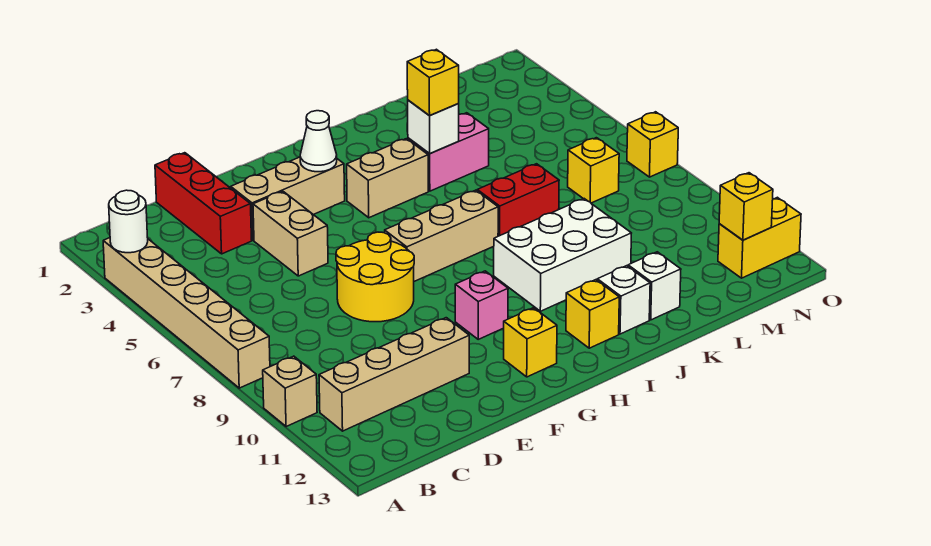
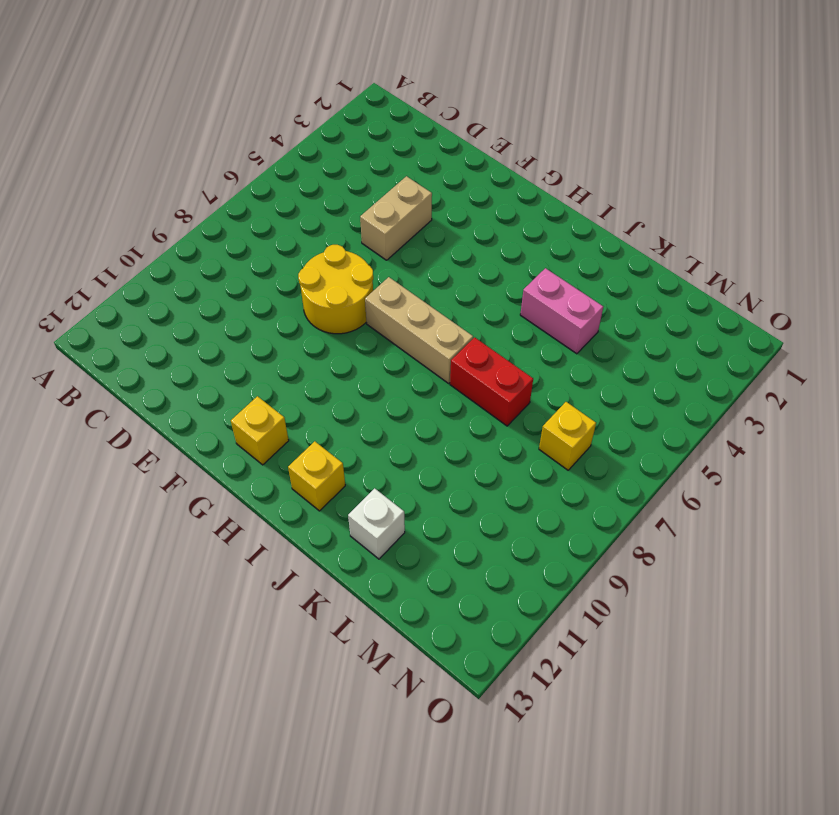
none -> tan 1x6 brick [103,238,270,388]
none -> tan 1x1 brick [263,356,317,427]
none -> tan 1x4 brick [319,318,469,431]

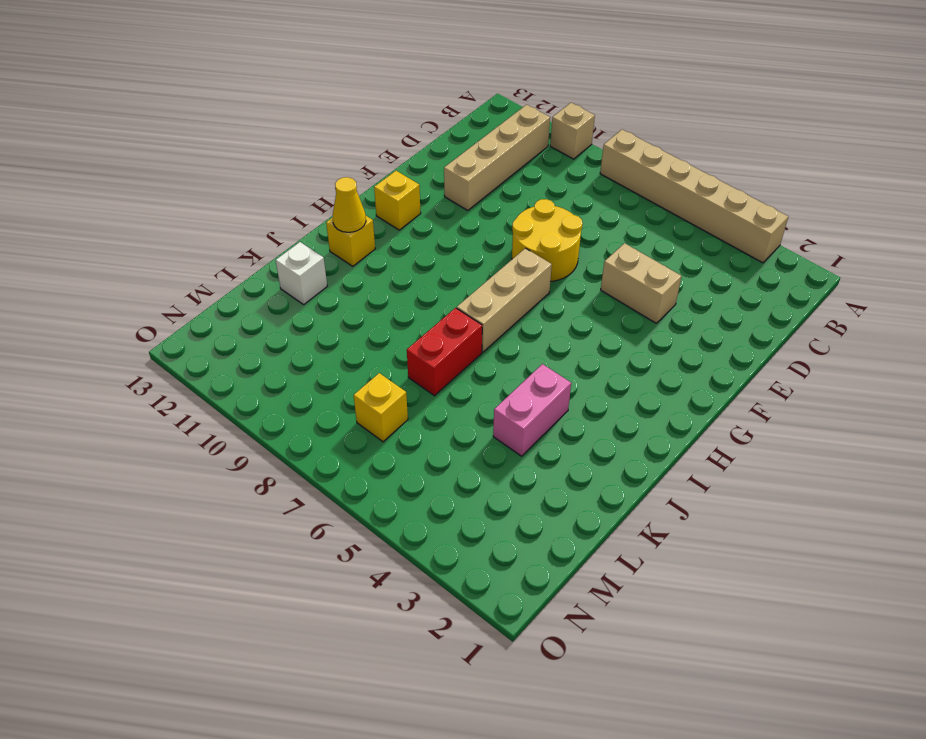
yellow 1x1 cone [333,177,366,232] -> none
none -> red 1x3 brick [155,153,252,254]
none -> tan 1x3 brick [231,157,345,240]
none -> pink 1x1 brick [455,271,508,339]

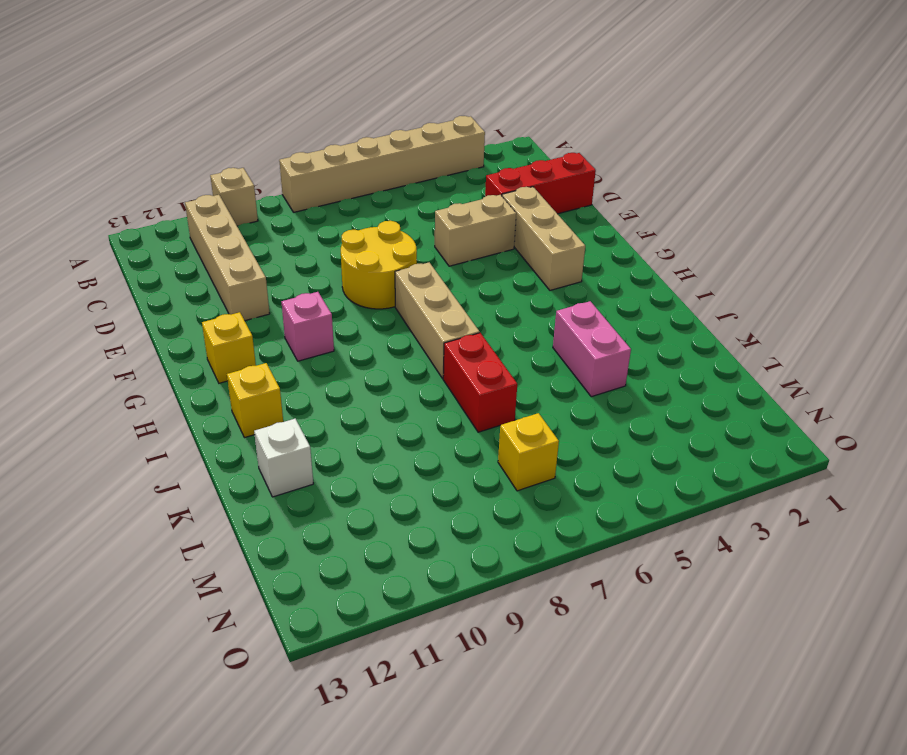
none -> tan 1x2 brick [347,139,428,218]
none -> white 2x3 brick [494,199,631,311]
none -> white 1x1 brick [597,266,650,334]

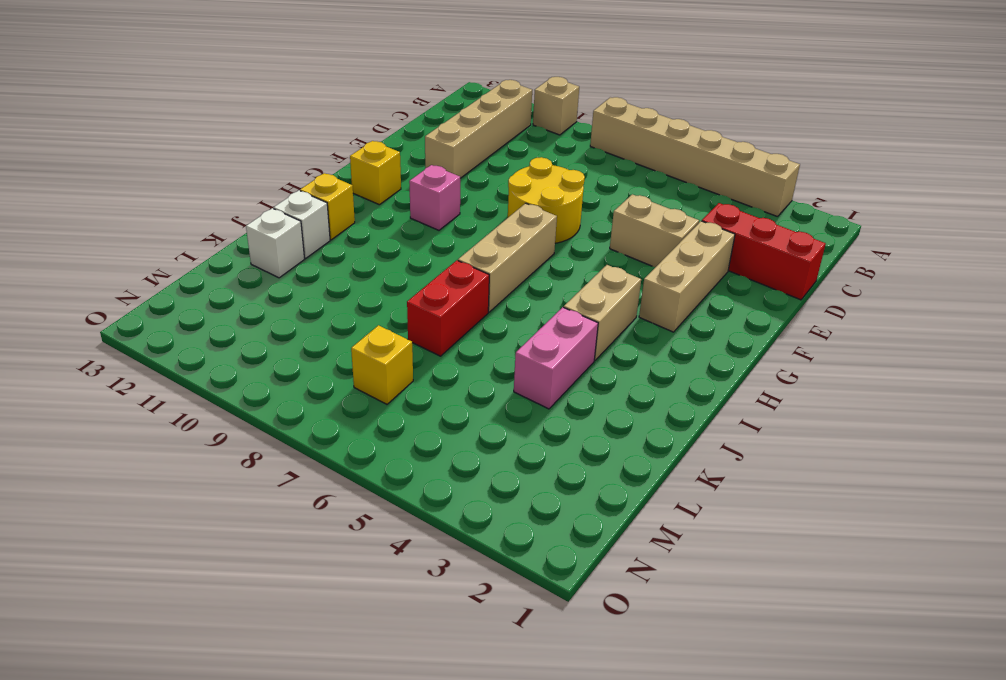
none -> white 2x3 brick [494,199,631,311]
none -> yellow 1x2 brick [718,197,801,278]
none -> yellow 1x1 brick [627,112,678,177]

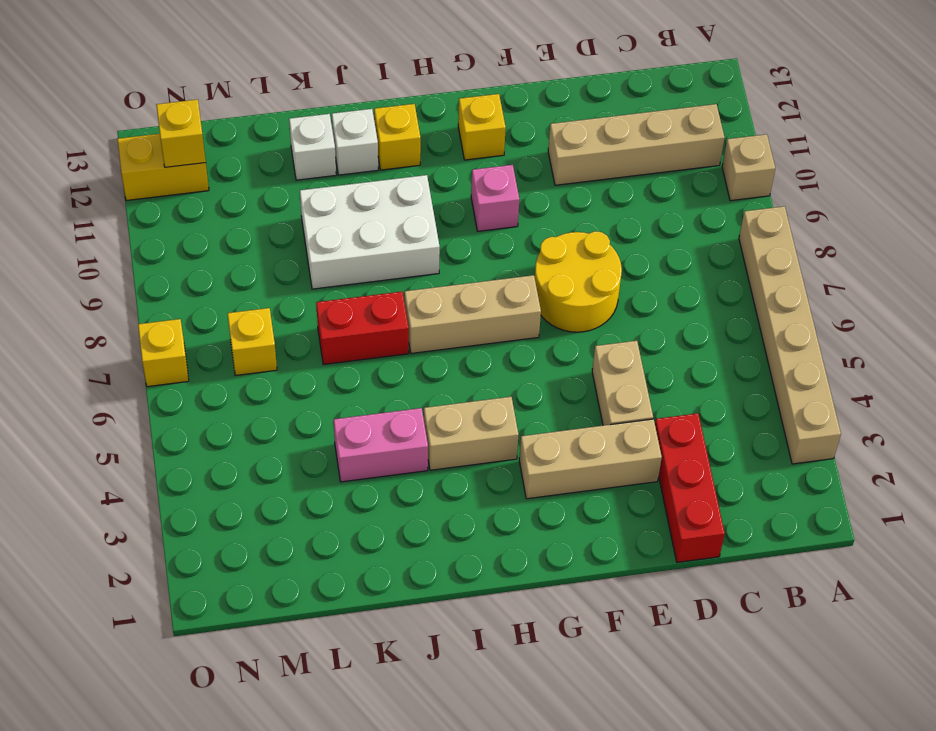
none -> white 1x1 round brick [109,190,148,253]
none -> white 1x1 cone [300,111,337,172]
none -> white 1x1 brick [408,100,459,154]

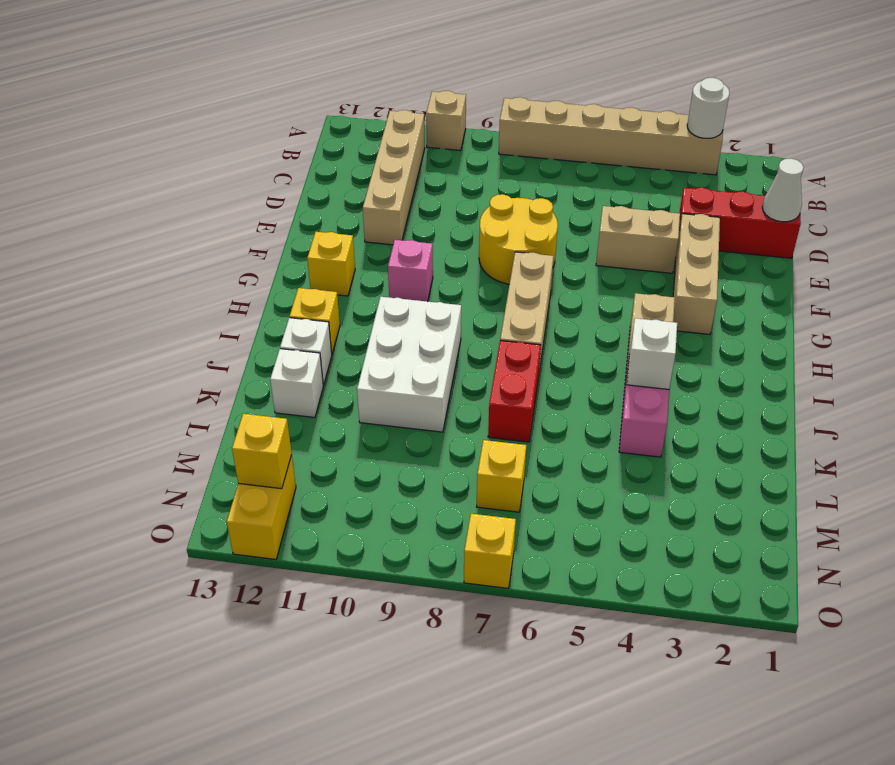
white 1x1 cone [762,159,804,222] -> white 1x1 cone moved to [300,111,337,172]
none -> yellow 1x1 brick [407,49,459,116]

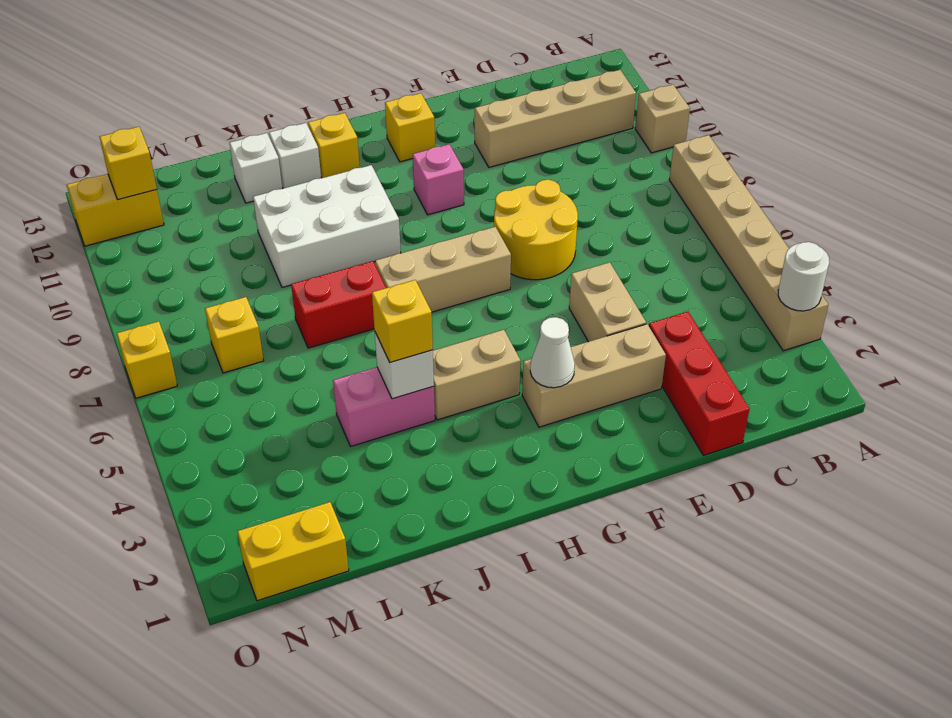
yellow 1x2 brick [237,502,349,601] -> none

